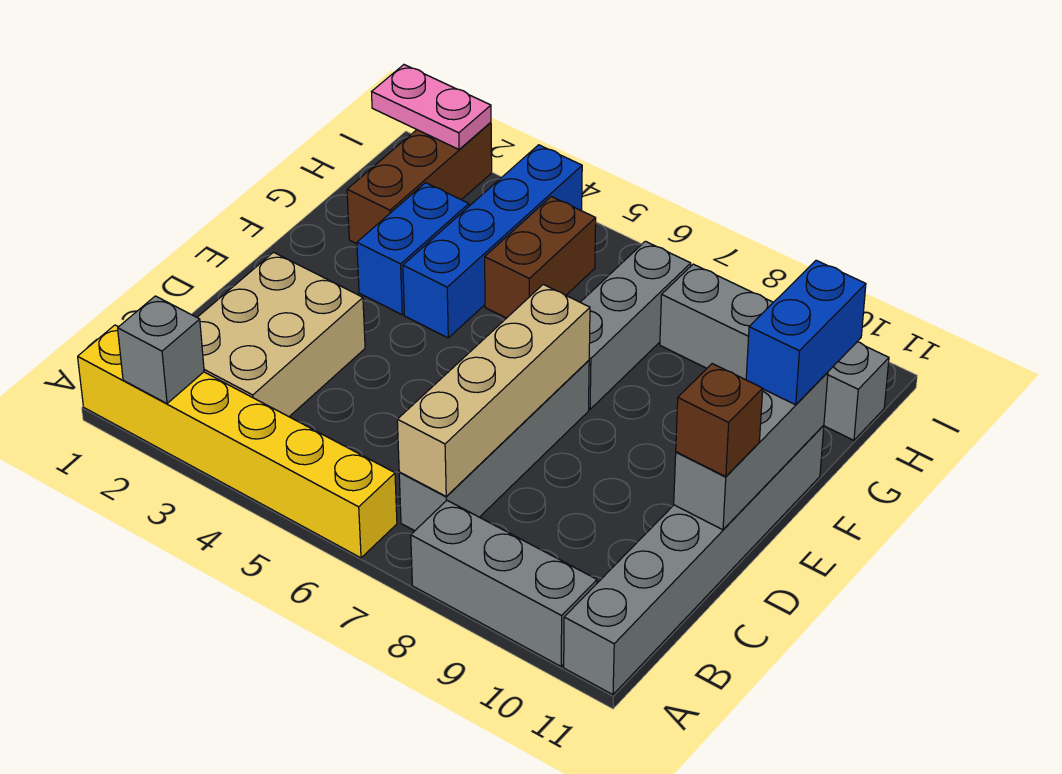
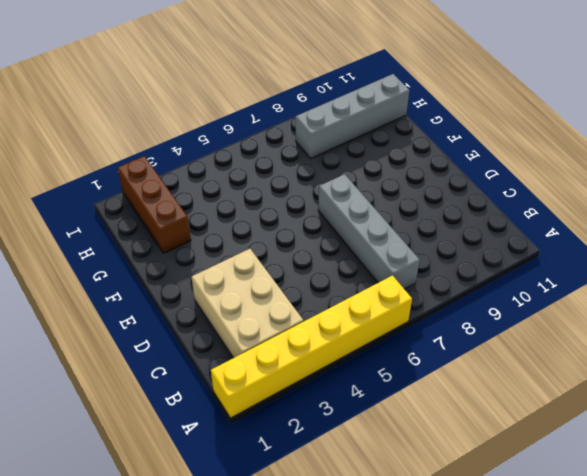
none -> grey 1x3 brick [411,500,597,666]
none -> grey 1x6 brick [564,425,824,695]
none -> blue 1x2 brick [357,183,469,315]

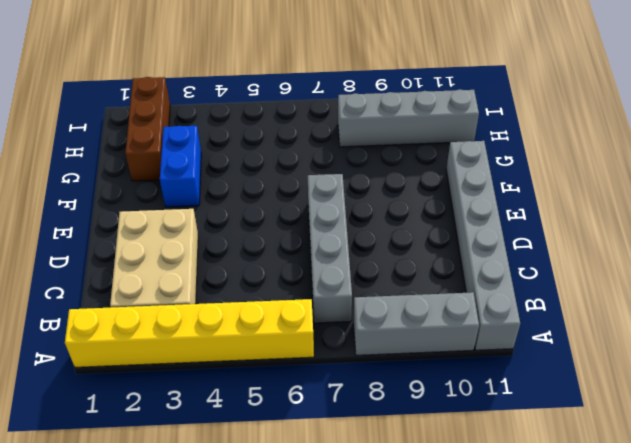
none -> blue 1x4 brick [403,145,582,338]
none -> grey 1x3 brick [580,241,691,409]
none -> brown 1x2 brick [485,196,596,318]

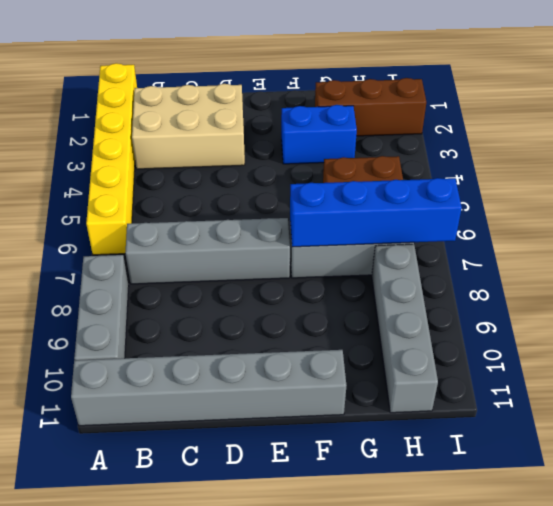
blue 1x4 brick [290,178,462,247] -> blue 1x4 brick moved to [403,145,582,338]
none -> grey 1x1 brick [118,296,204,403]
none -> tan 1x4 brick [397,284,590,496]
none -> grey 1x3 brick [674,372,828,530]

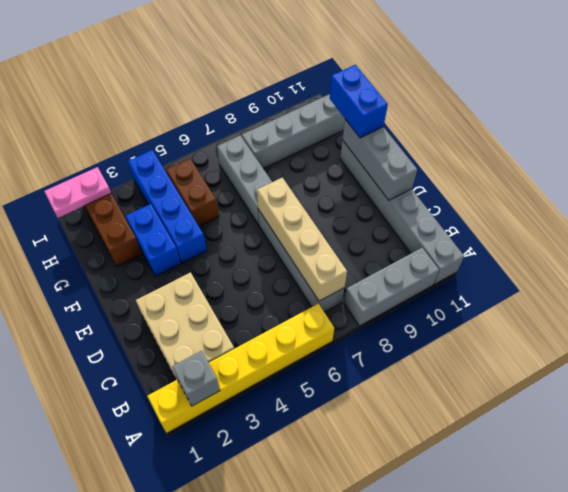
none -> brown 1x1 brick [676,364,763,477]

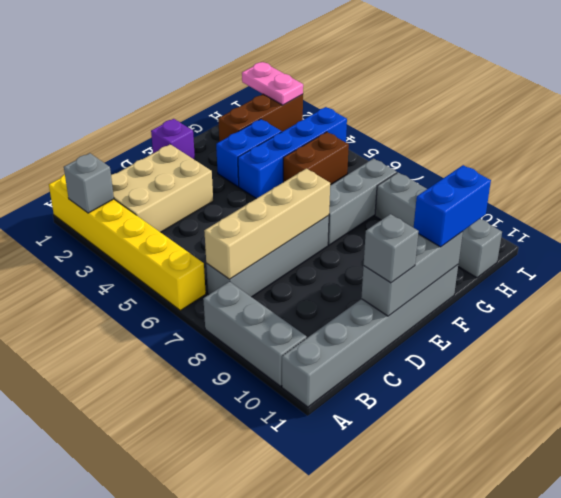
grey 1x1 brick [364,214,419,283] -> brown 1x1 brick [676,364,763,477]
purple 1x1 brick [151,119,195,160] -> none

